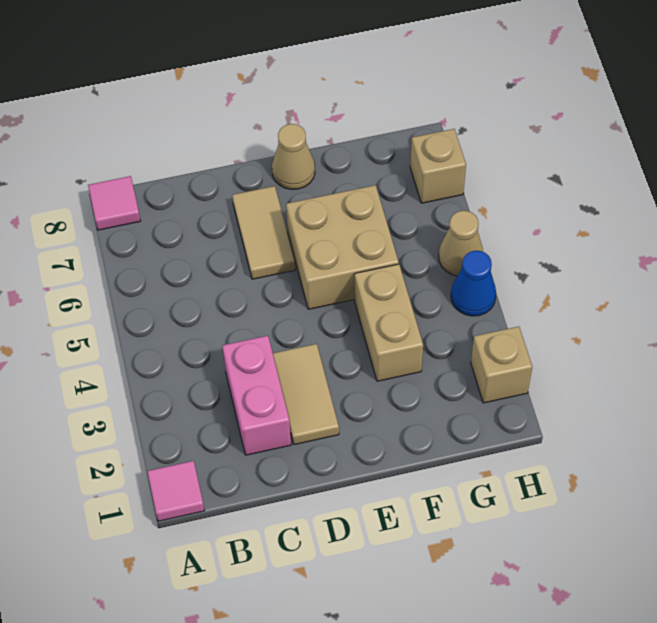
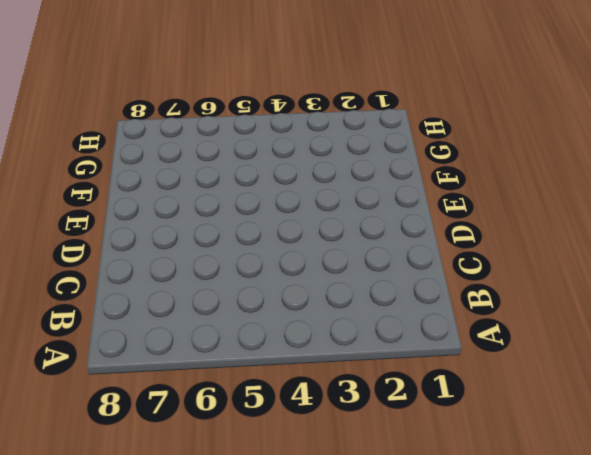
none -> pink 1x1 tile [147,461,205,521]
none -> pink 1x1 tile [88,176,141,230]
none -> pink 1x2 brick [223,336,291,455]

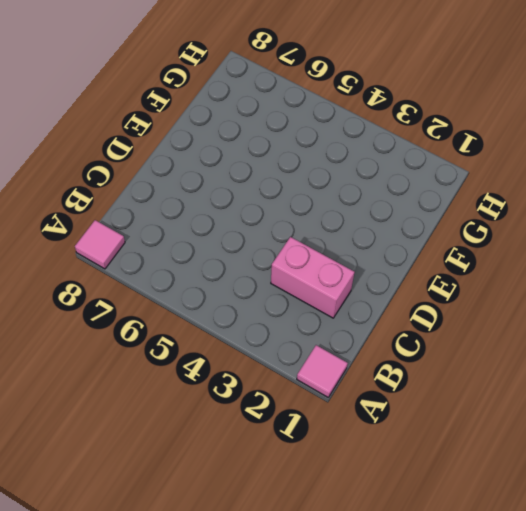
none -> tan 1x2 tile [273,344,339,445]
none -> tan 1x2 tile [232,186,295,279]
none -> tan 2x2 brick [286,185,399,309]

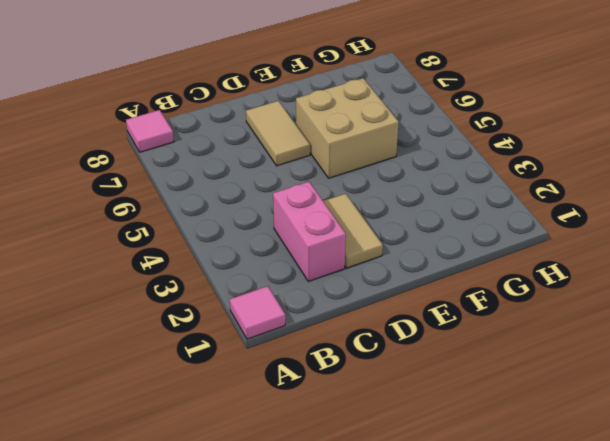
none -> tan 1x1 cone [272,124,315,189]
none -> tan 1x2 brick [355,264,423,381]
none -> tan 1x1 brick [471,327,532,403]

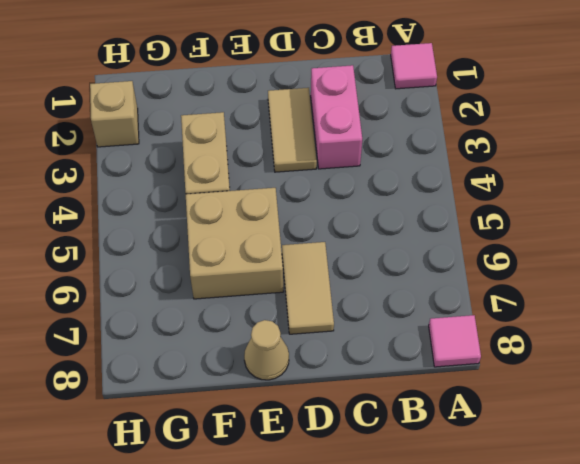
none -> blue 1x1 cone [451,251,496,316]
none -> tan 1x1 cone [439,211,483,276]
none -> tan 1x1 brick [410,129,466,203]

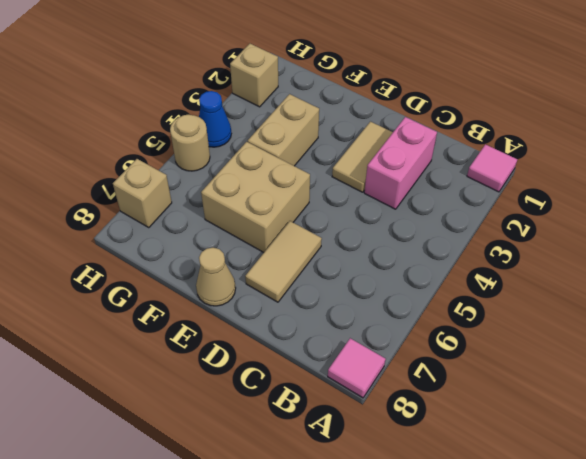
tan 1x1 round brick [170,115,210,171] -> tan 1x1 cone [439,211,483,276]

